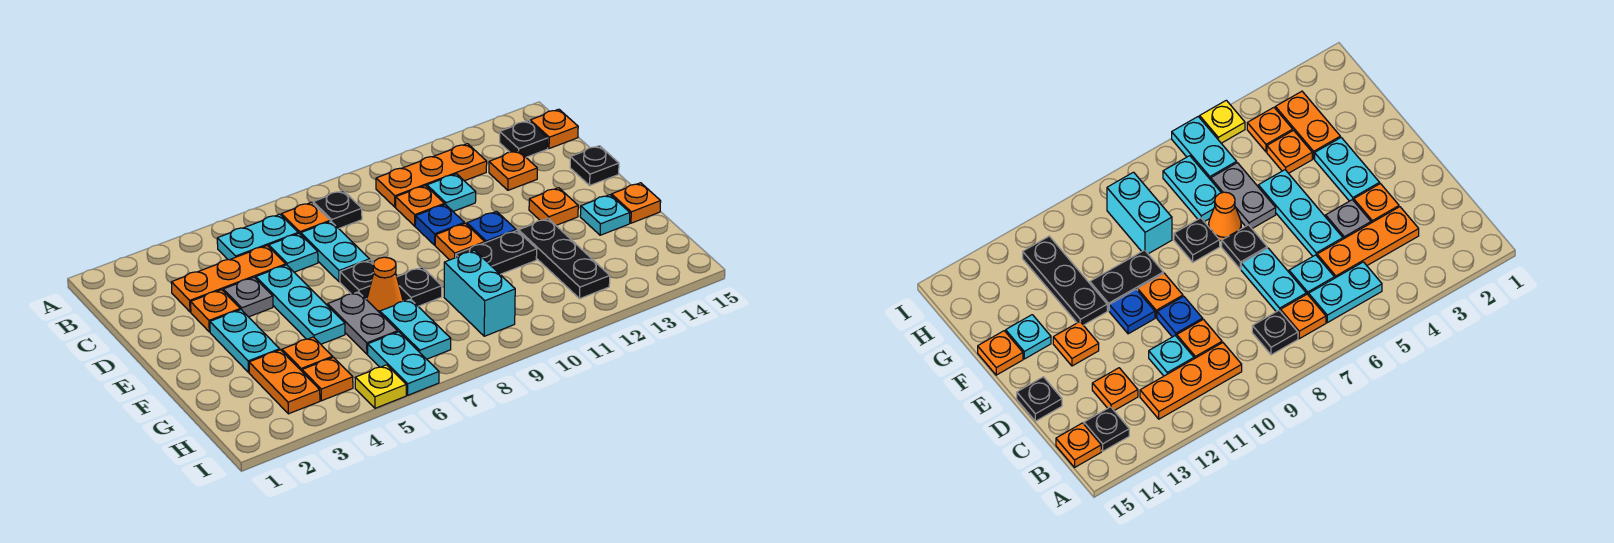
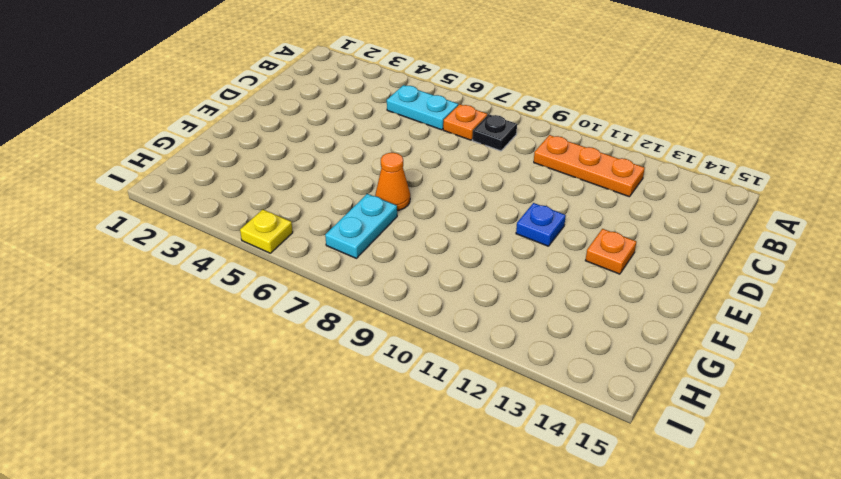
none -> black 1x1 plate [500,121,548,157]
none -> orange 1x1 plate [530,109,578,149]
none -> orange 1x3 plate [171,246,286,312]
none -> cyan 1x1 plate [269,233,318,272]

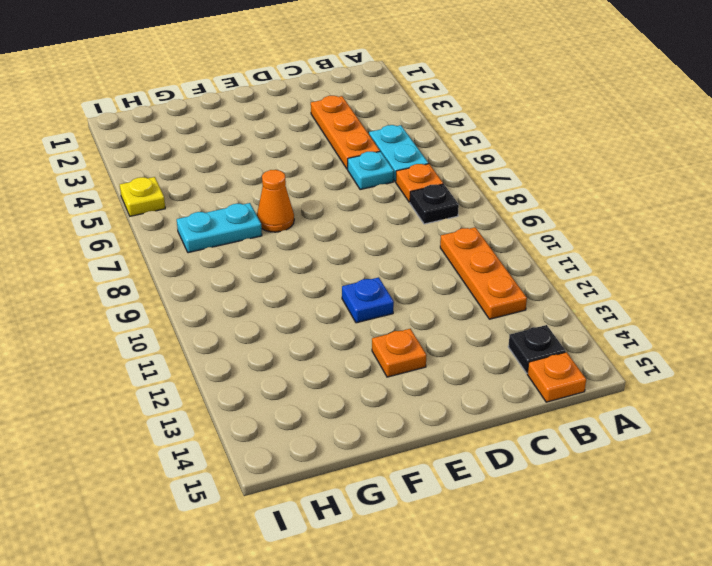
none -> cyan 1x2 plate [301,221,370,282]
none -> orange 1x1 plate [396,186,444,226]
none -> cyan 1x1 plate [427,174,476,211]
none -> orange 1x1 plate [489,151,537,190]

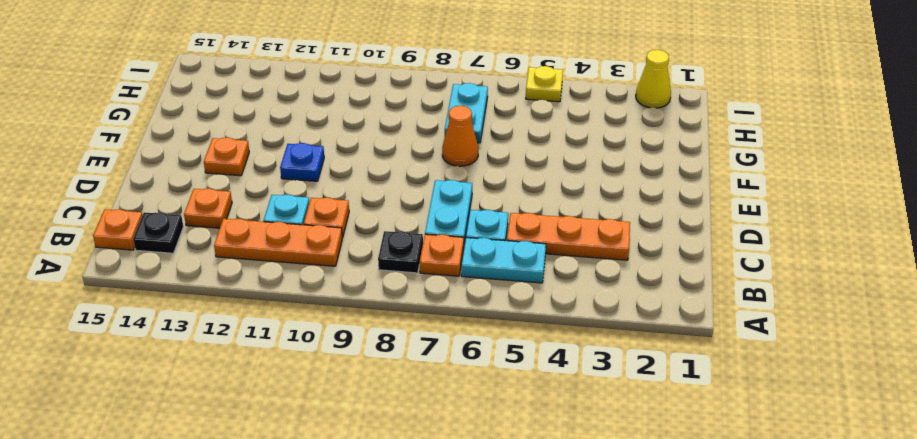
yellow 1x1 cone [636,50,671,108] -> none
none -> orange 1x1 plate [191,290,240,332]
none -> grey 1x1 plate [223,277,273,317]
none -> cyan 1x3 plate [256,265,345,344]
none -> blue 1x1 plate [415,204,464,245]

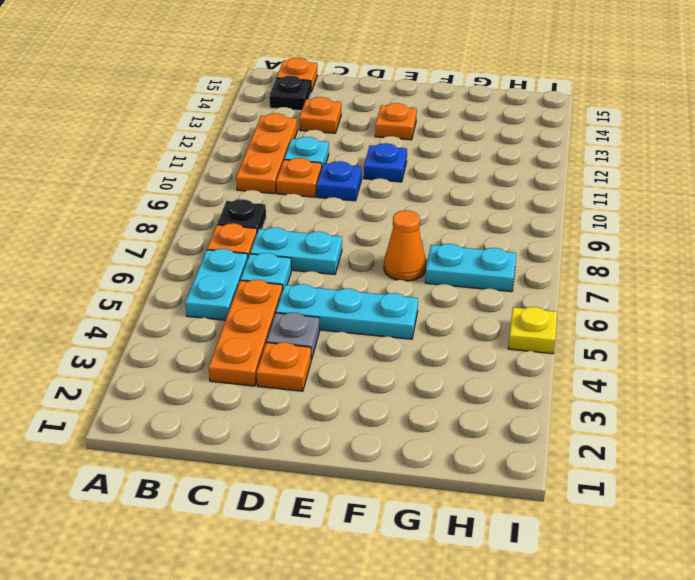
none -> black 1x1 plate [570,146,619,185]
none -> cyan 1x2 plate [210,310,280,372]
none -> black 1x1 plate [340,260,374,299]
none -> orange 1x1 plate [435,223,485,260]

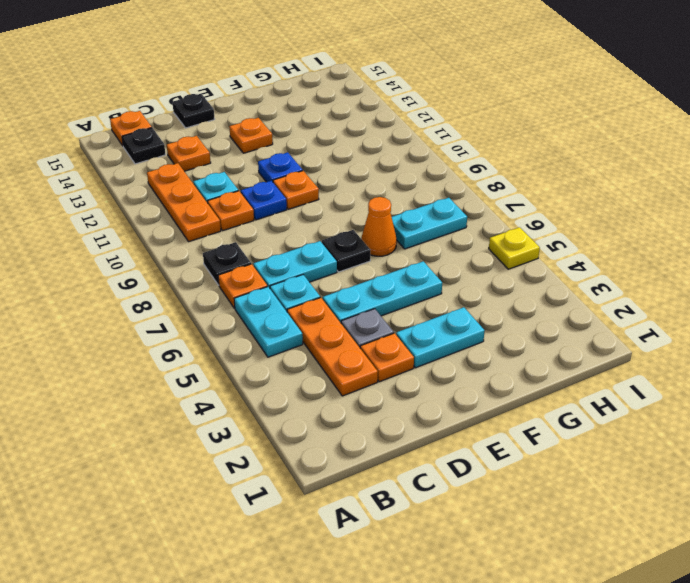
none -> grey 1x2 plate [328,292,398,354]
none -> black 1x1 plate [397,267,442,306]
none -> black 1x2 plate [456,231,537,274]
none -> black 1x3 plate [519,219,610,298]

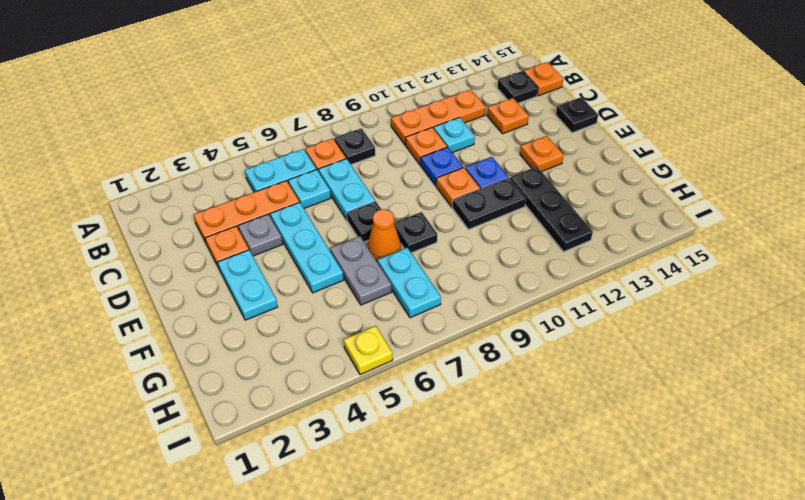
none -> cyan 1x1 plate [580,195,630,235]
none -> orange 1x1 plate [611,183,661,223]
none -> orange 1x2 plate [249,350,320,414]
none -> orange 1x1 plate [282,337,333,371]

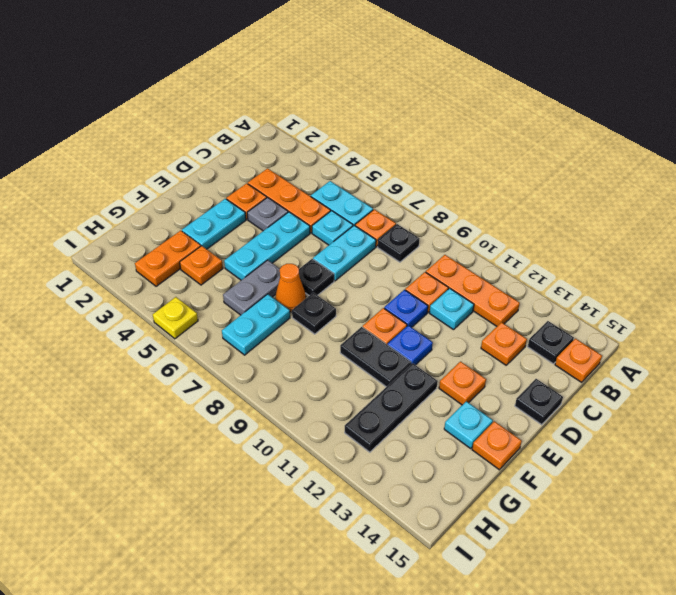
none -> cyan 1x2 brick [444,250,515,336]
none -> orange 1x1 plate [302,357,353,401]
none -> cyan 1x2 plate [368,332,439,395]

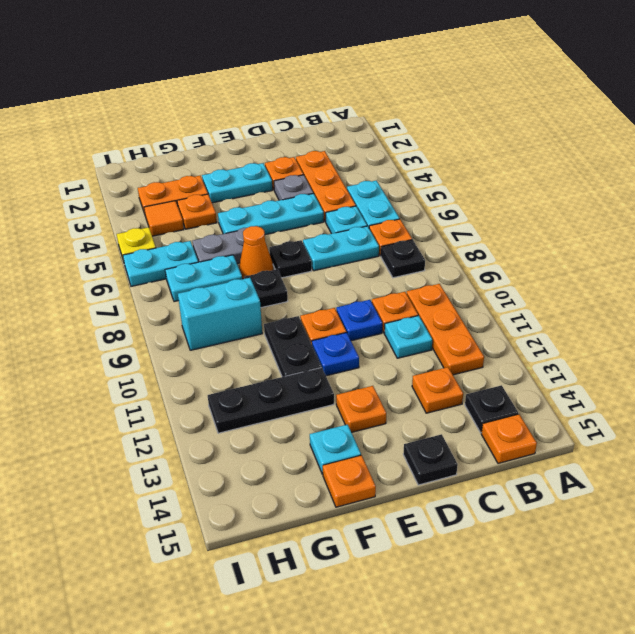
orange 1x1 tile [144,201,184,236] -> orange 1x1 plate [302,357,353,401]

